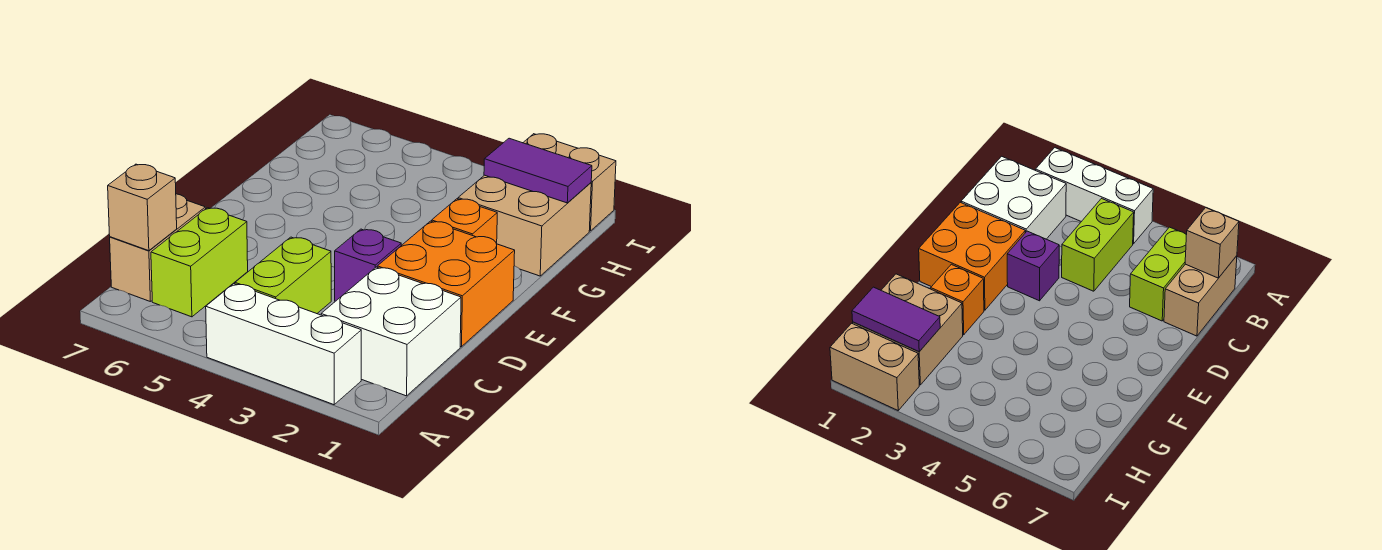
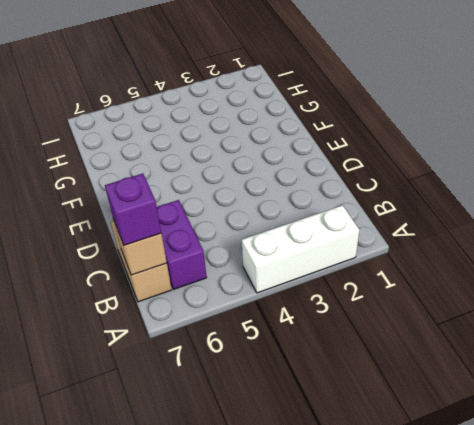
purple 1x2 brick [157,200,207,289] -> lime 1x2 brick [151,208,248,317]
purple 1x1 brick [105,174,161,245] -> purple 1x1 brick moved to [335,229,401,301]
none -> white 2x2 brick [321,267,461,396]
none -> lime 1x2 brick [235,237,331,314]
none -> orange 2x2 brick [377,221,515,347]

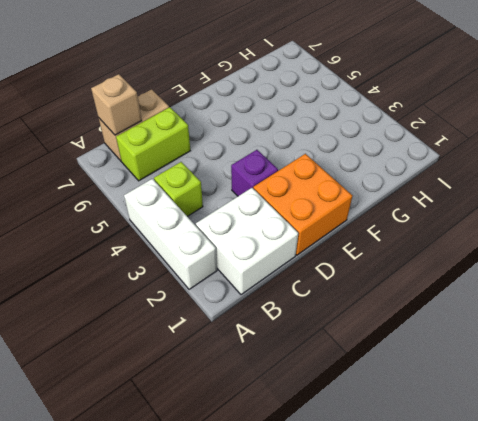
lime 1x1 brick [154,162,203,216] -> lime 1x2 brick [235,237,331,314]
none -> orange 1x1 brick [432,199,497,244]
none -> tan 2x2 brick [458,175,591,276]
none -> tan 1x2 brick [523,134,616,231]

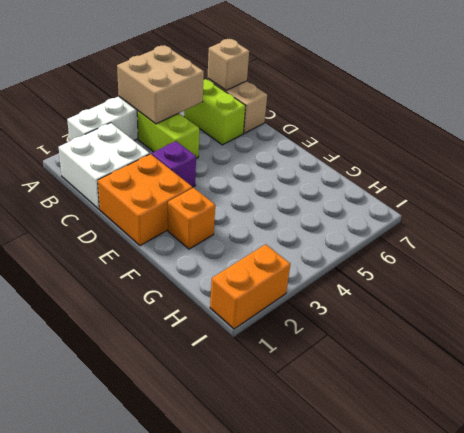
tan 2x2 brick [117,45,204,124] -> tan 2x2 brick moved to [458,175,591,276]
orange 1x2 brick [210,244,290,329] -> tan 1x2 brick [523,134,616,231]
none -> purple 1x2 tile [484,138,592,203]

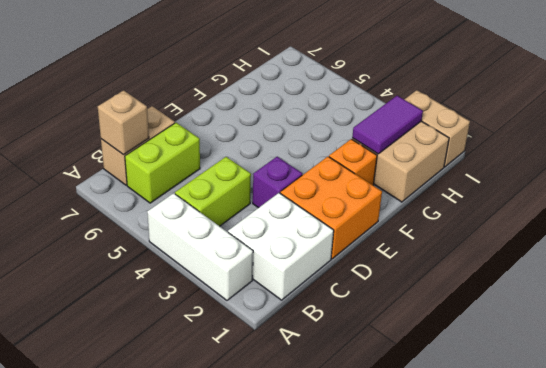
purple 1x2 tile [352,96,423,154] -> purple 1x2 tile turned to [484,138,592,203]

